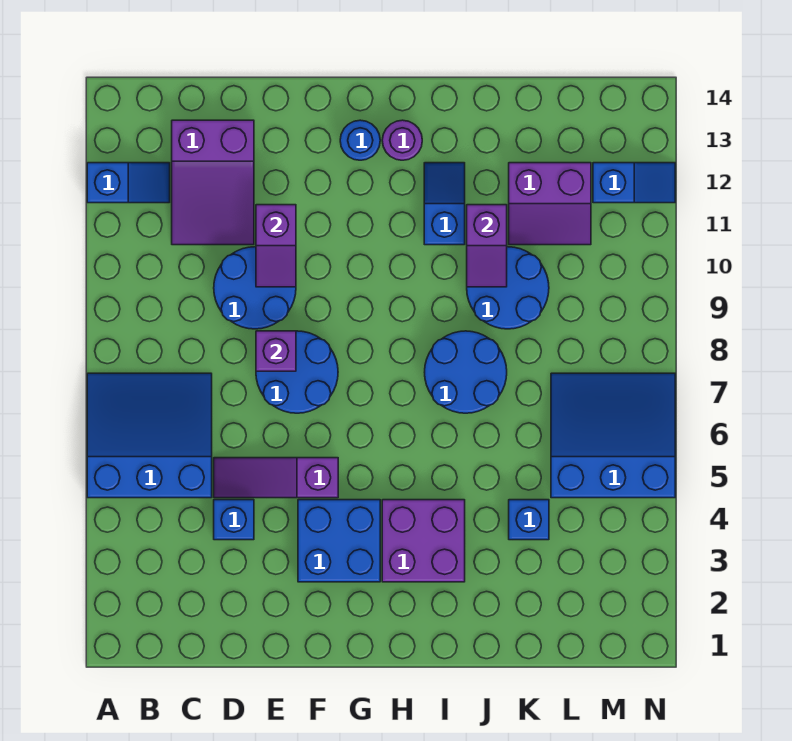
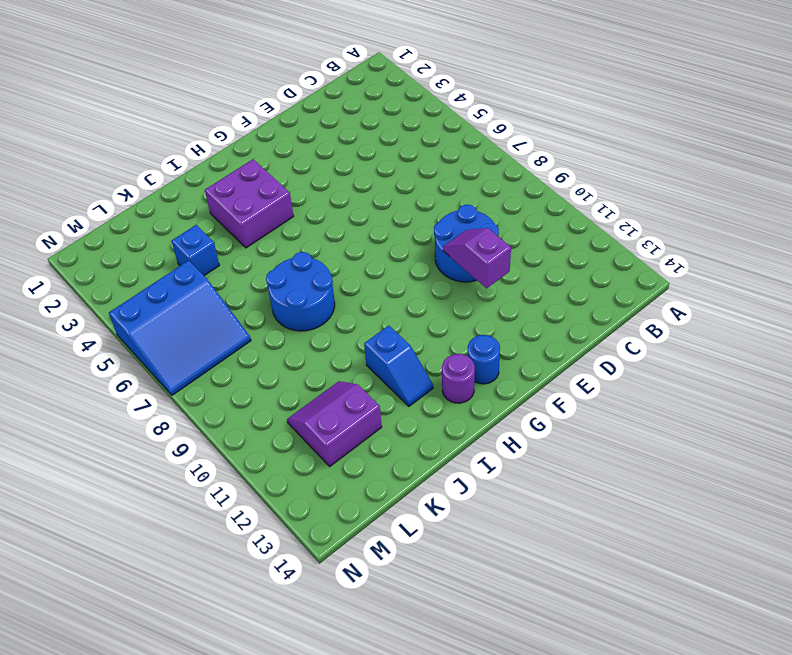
none -> blue 3x3 slope [87,373,212,498]
none -> blue 1x2 slope [87,163,170,203]
none -> purple 2x3 slope [172,120,254,245]

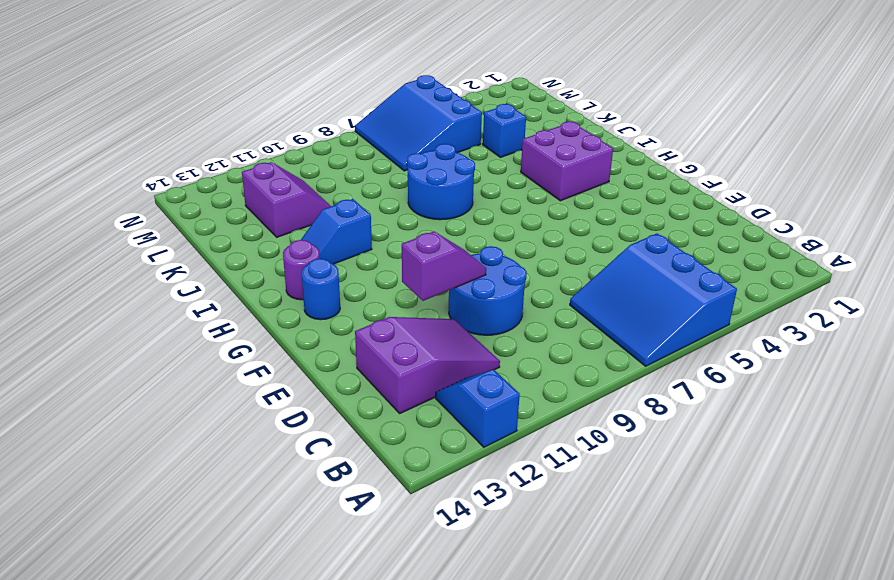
none -> blue 1x1 brick [214,500,254,540]
none -> purple 1x3 slope [214,458,338,498]
none -> blue 2x2 round brick [256,331,338,413]

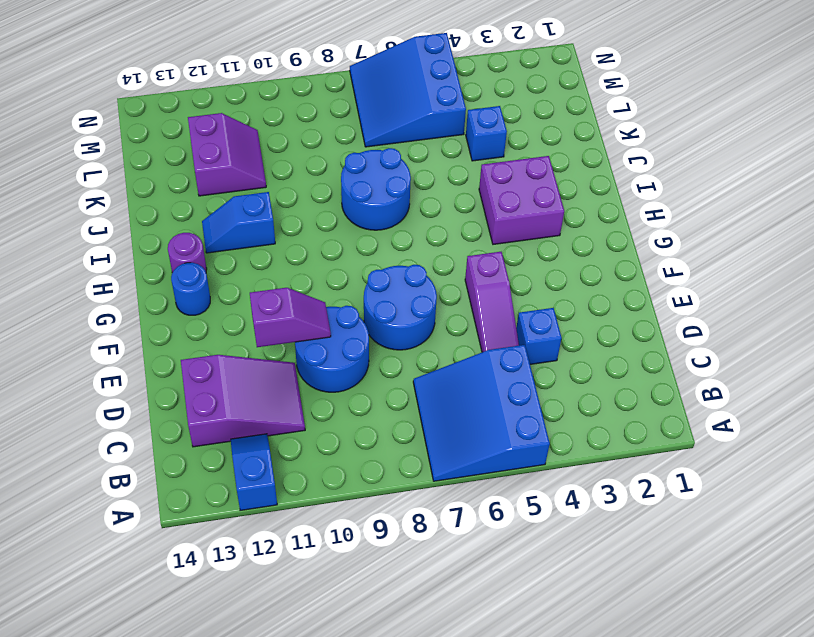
none -> blue 2x2 brick [298,500,380,582]
none -> blue 2x2 round brick [467,247,549,329]
none -> blue 1x2 slope [593,163,675,203]

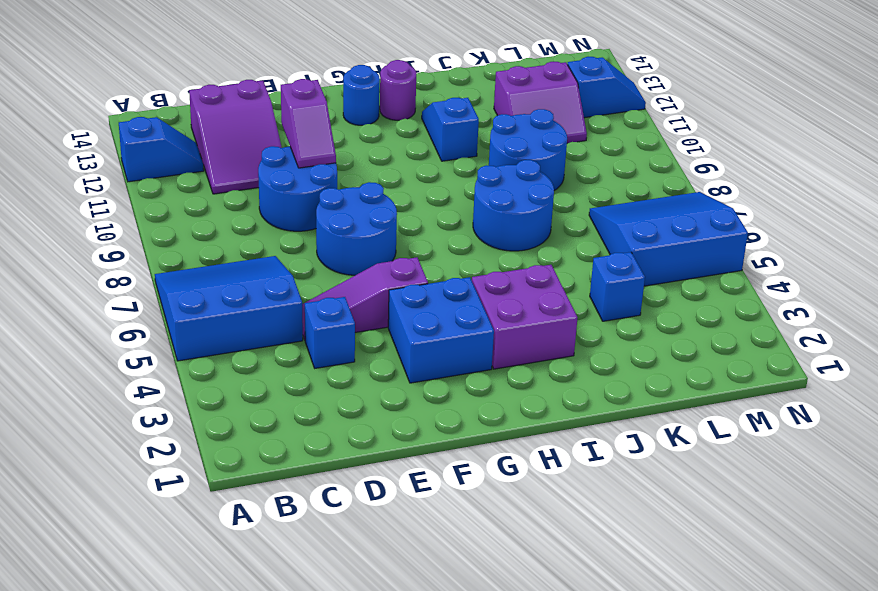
none -> purple 1x1 brick [256,331,296,371]
none -> purple 1x2 slope [467,205,507,287]

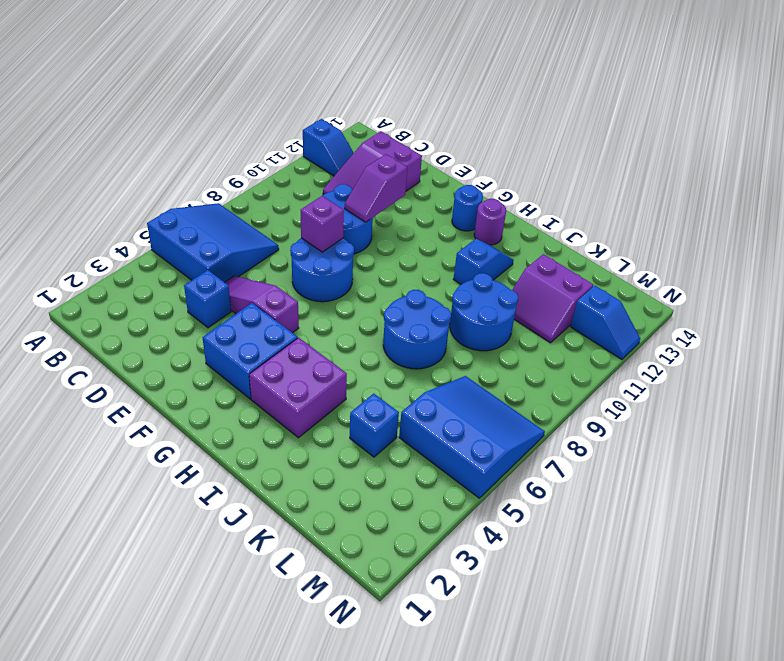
none -> purple 1x2 slope [467,205,507,287]

